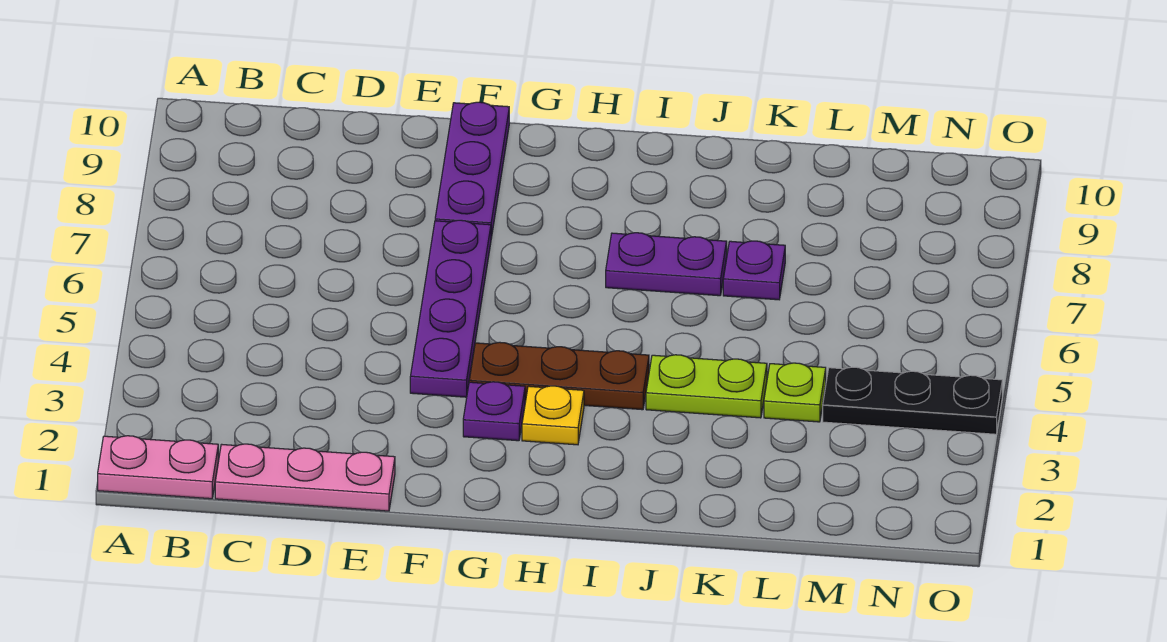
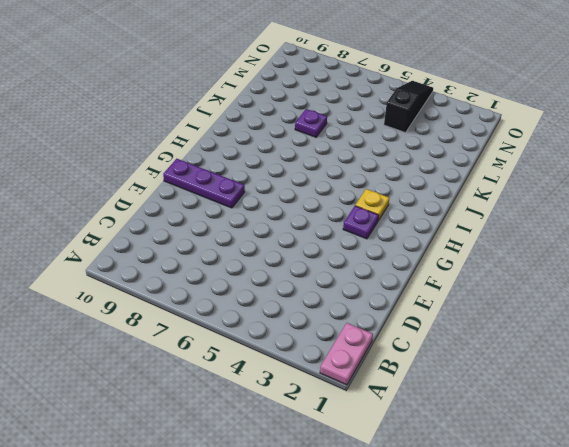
black 1x3 slope [384,81,433,133] -> black 1x3 plate [823,367,1002,434]
none -> pink 1x3 plate [215,444,395,511]
none -> purple 1x4 plate [410,220,491,397]
none -> brown 1x3 plate [469,342,649,410]

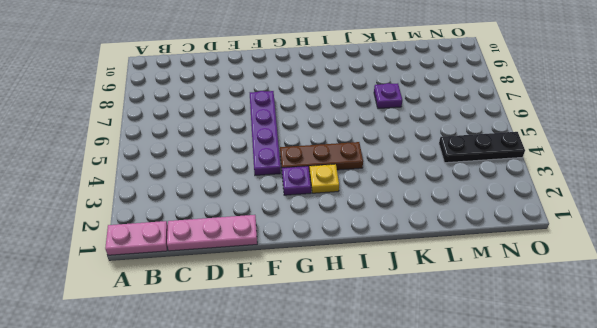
none -> purple 1x3 plate [435,102,509,238]
none -> purple 1x2 plate [606,233,727,296]
none -> lime 1x2 plate [646,355,767,418]

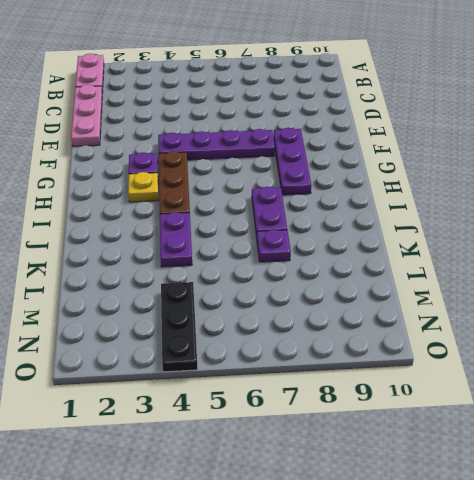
purple 1x3 plate [273,128,311,195] -> purple 1x3 plate turned to [435,102,509,238]
purple 1x2 plate [160,212,192,267] -> lime 1x2 plate [646,355,767,418]
none -> lime 1x1 plate [764,363,826,422]

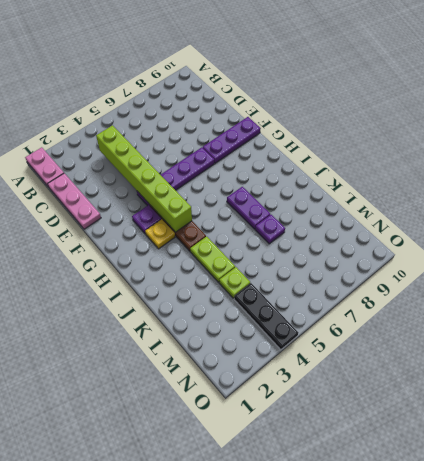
lime 1x6 brick [96,125,192,232] -> none

